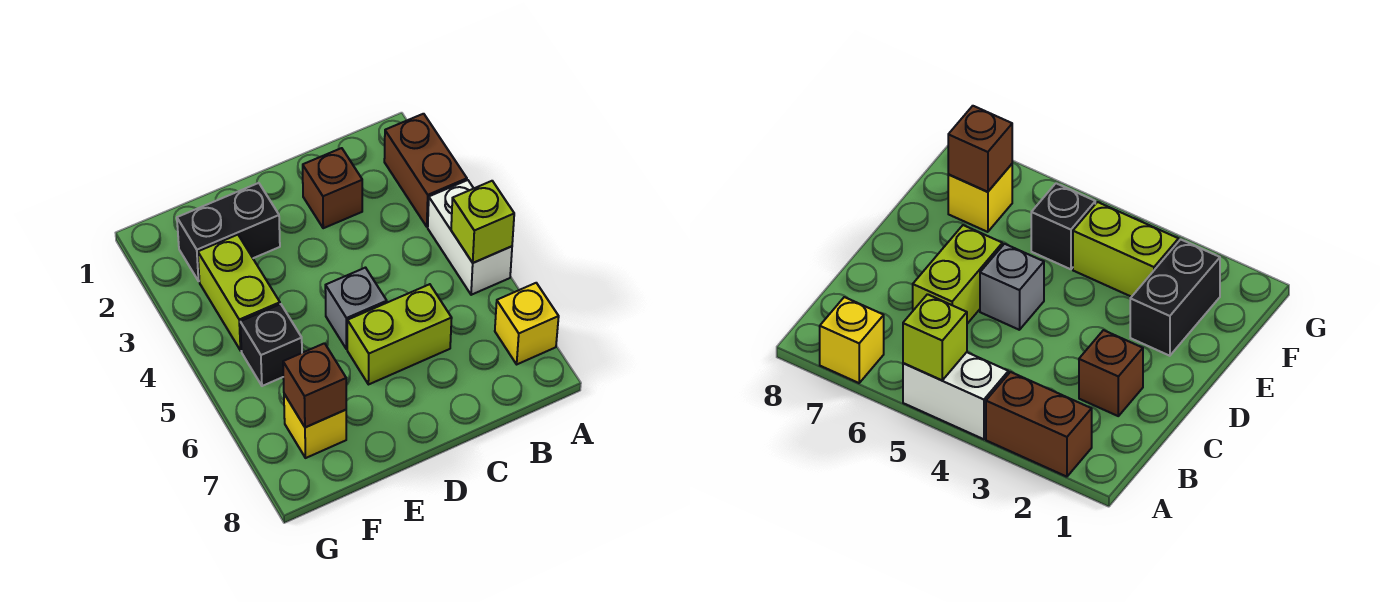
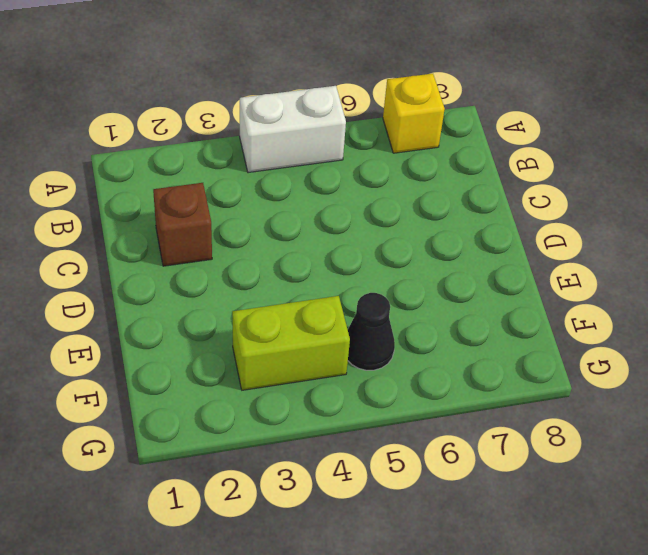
black 1x1 cone [348,293,395,370] -> black 1x1 brick [240,304,302,386]
none -> brown 1x2 brick [384,114,467,227]
none -> lime 1x2 brick [347,284,452,385]
none -> grey 1x1 brick [325,268,387,349]

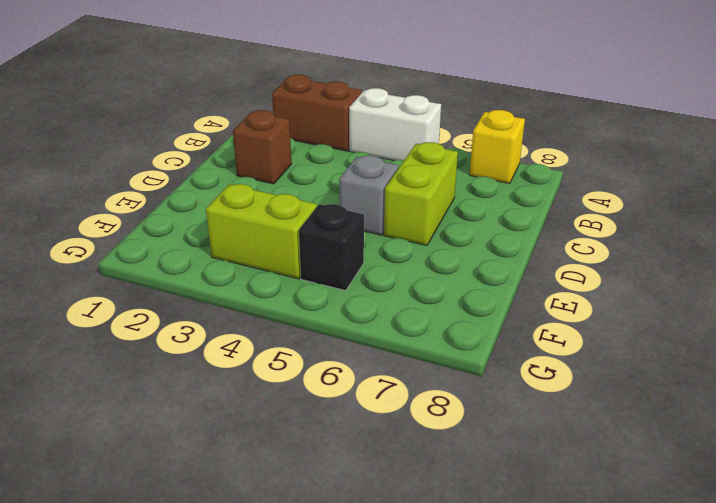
none -> black 1x2 brick [177,183,280,281]
none -> yellow 1x1 brick [284,394,346,458]
none -> lime 1x1 brick [451,181,514,263]

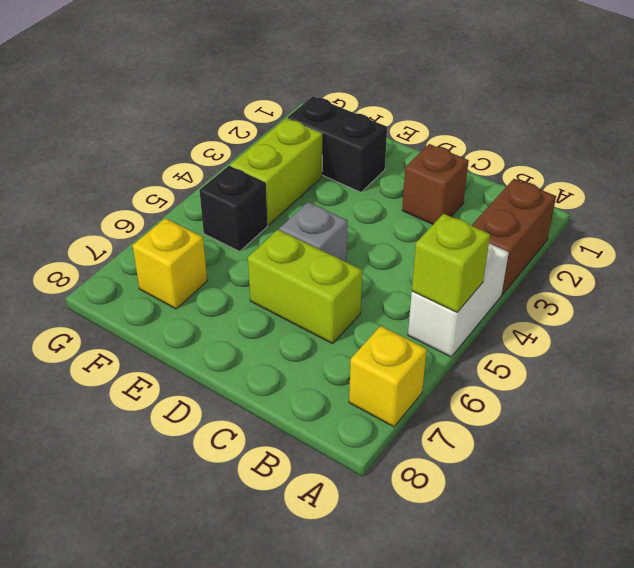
none -> brown 1x1 brick [283,343,346,427]

